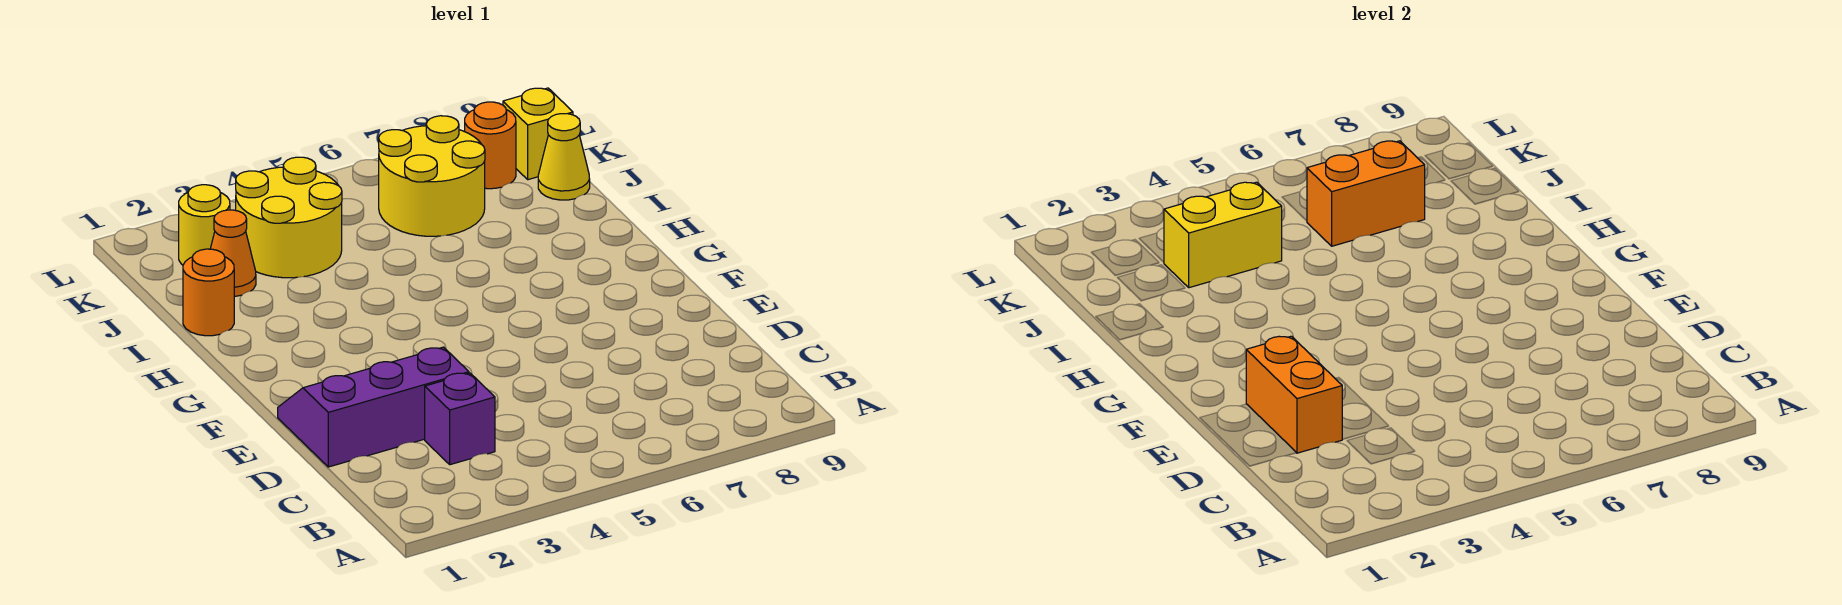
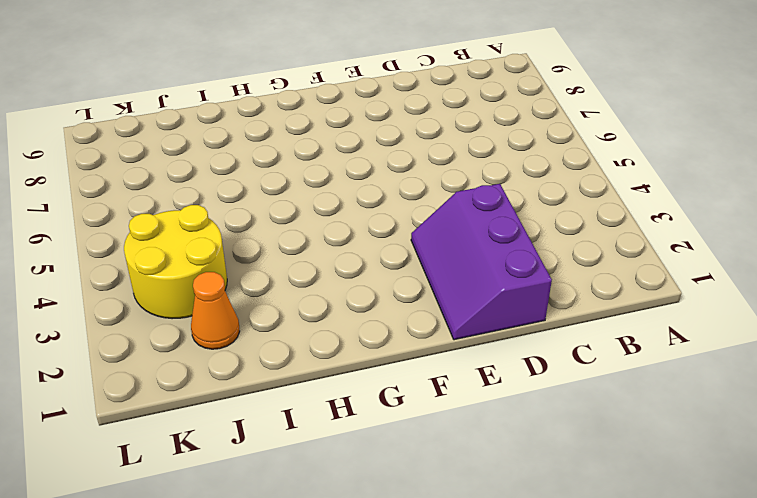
none -> purple 1x1 brick [425,373,495,465]
none -> orange 1x1 round brick [183,249,234,336]
none -> yellow 2x2 round brick [379,116,485,236]

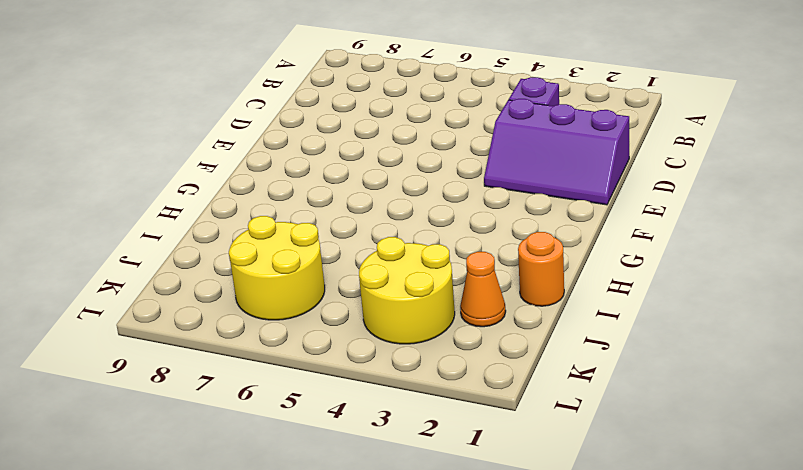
none -> yellow 1x1 cone [538,114,590,200]
none -> yellow 1x1 round brick [179,185,230,265]
none -> orange 1x1 round brick [465,102,516,189]

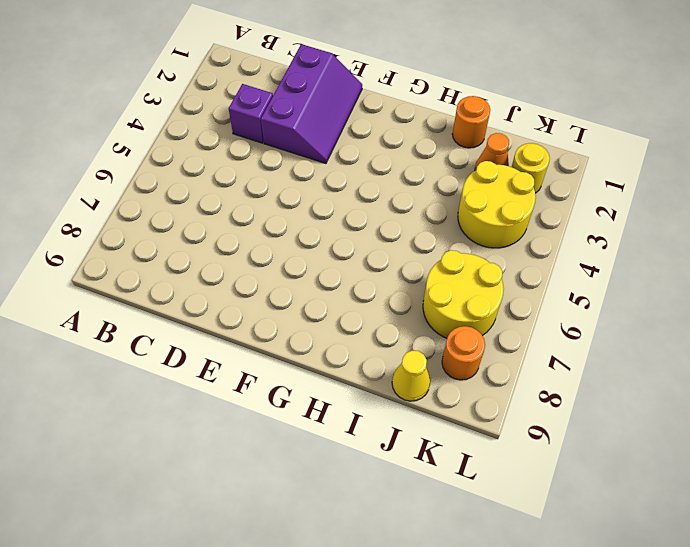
none -> yellow 1x1 brick [503,88,573,180]
none -> orange 1x2 brick [1246,336,1342,453]
none -> yellow 1x2 brick [1164,182,1282,288]

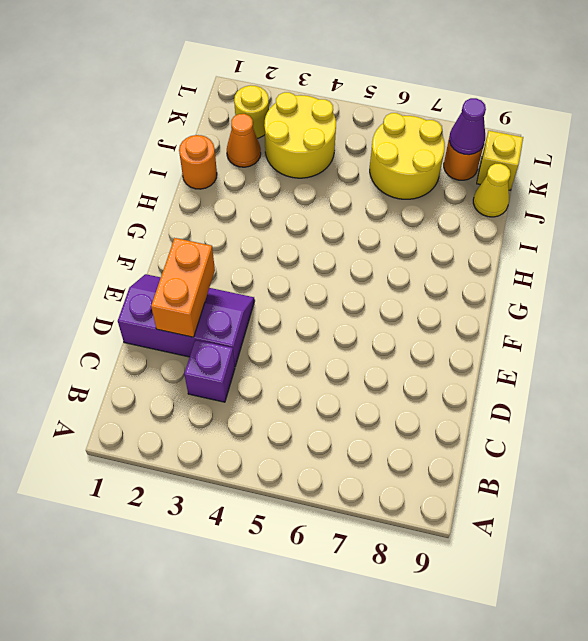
purple 1x1 cone [449,98,486,155] -> none
none -> yellow 1x2 brick [1164,182,1282,288]
none -> orange 1x2 brick [1307,141,1425,246]

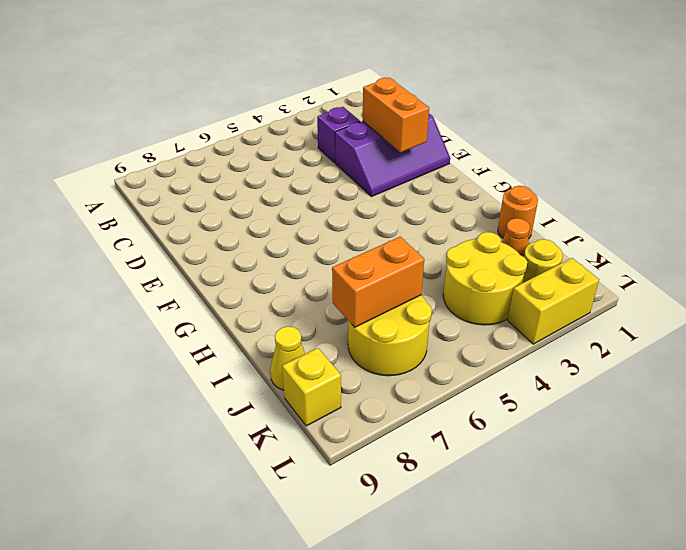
yellow 1x2 brick [508,258,599,344] -> yellow 1x2 brick moved to [1164,182,1282,288]
none -> orange 1x1 round brick [465,102,516,189]

